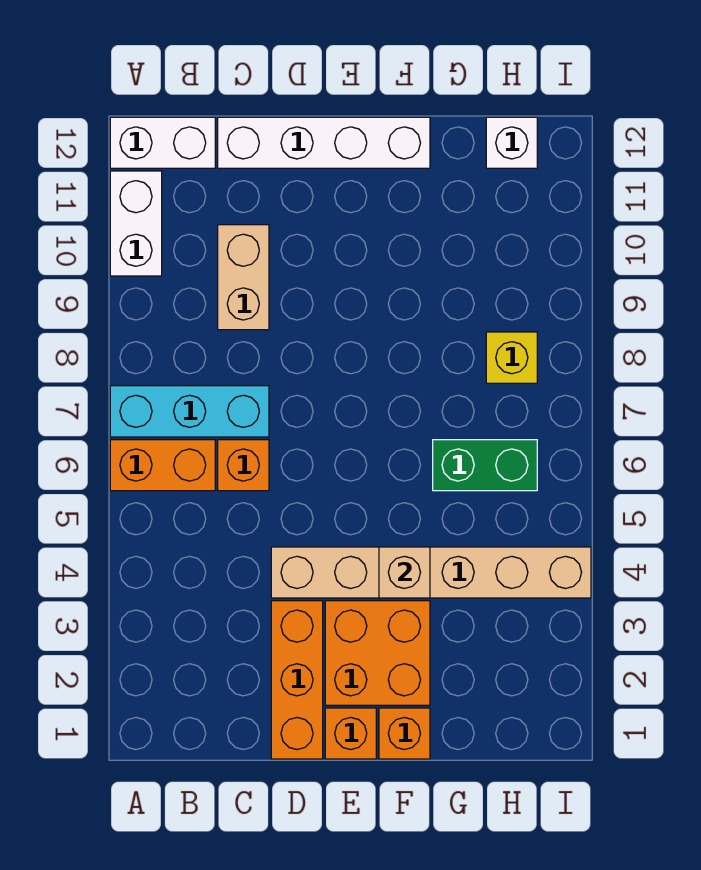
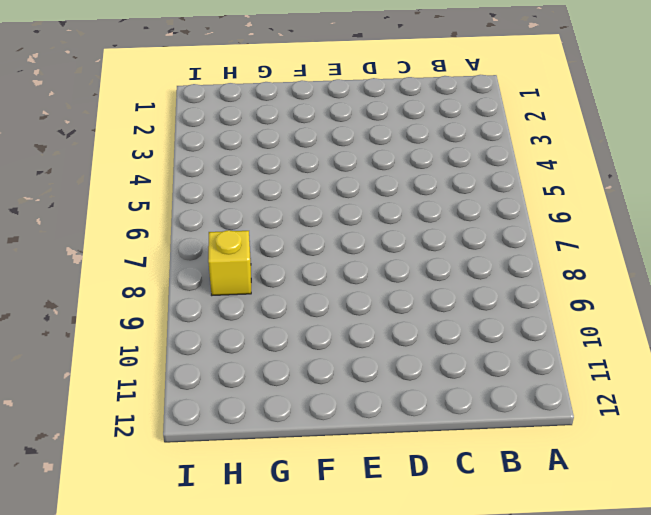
none -> orange 1x2 brick [110,440,215,491]
none -> cyan 1x3 brick [110,386,269,437]
none -> white 1x2 brick [110,171,162,276]

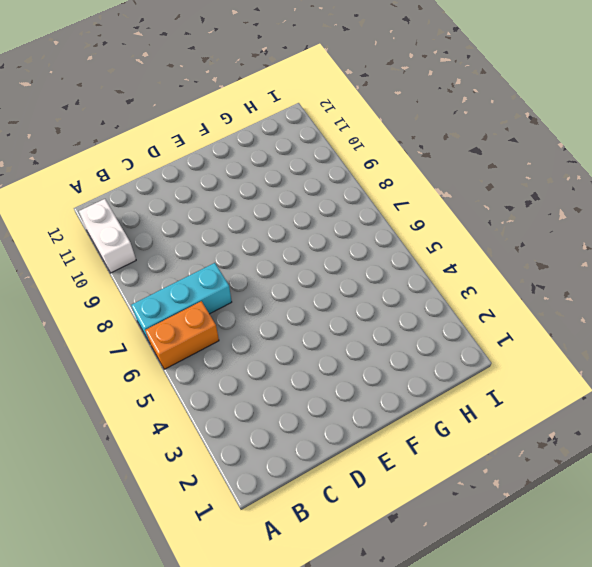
none -> white 1x2 brick [110,117,215,168]
none -> orange 1x1 brick [218,440,269,491]
none -> tan 1x2 brick [218,225,269,330]

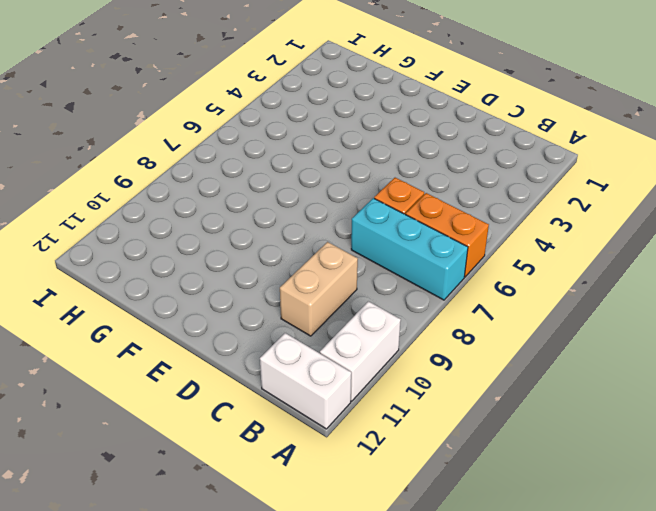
none -> white 1x4 brick [218,117,430,168]
none -> orange 1x3 brick [271,601,323,759]
none -> tan 1x6 brick [271,547,591,598]

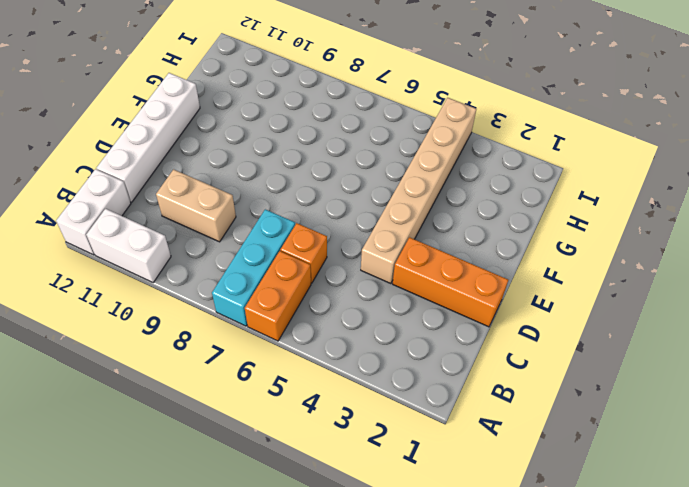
none -> orange 1x1 brick [325,708,376,759]
none -> orange 2x2 brick [325,601,430,705]
none -> orange 1x1 brick [379,708,430,759]

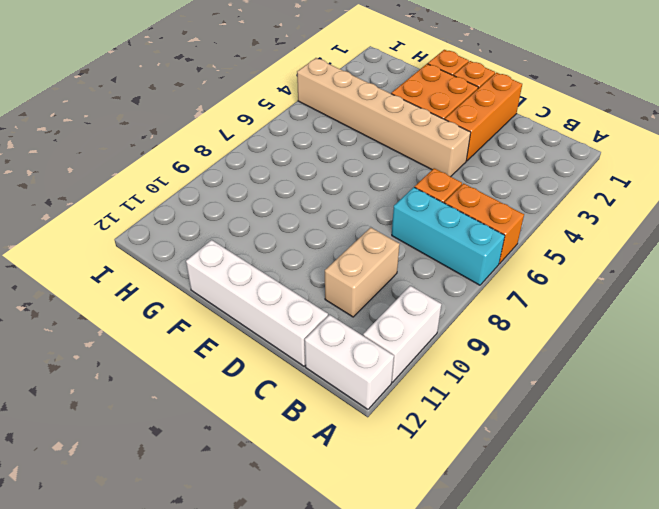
none -> green 1x2 brick [433,440,537,491]
none -> yellow 1x1 brick [486,332,537,383]
none -> white 1x1 brick [486,117,537,168]

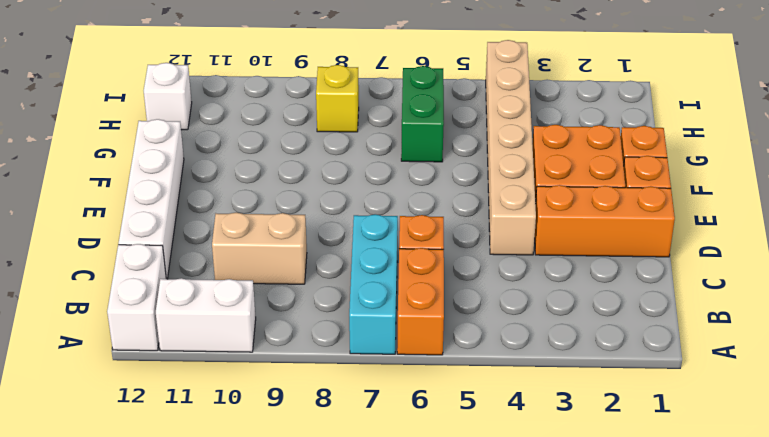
none -> tan 1x1 brick [379,547,430,598]

